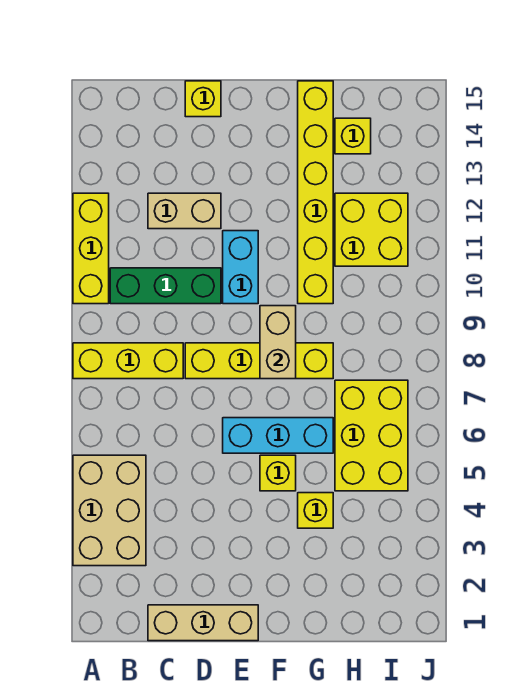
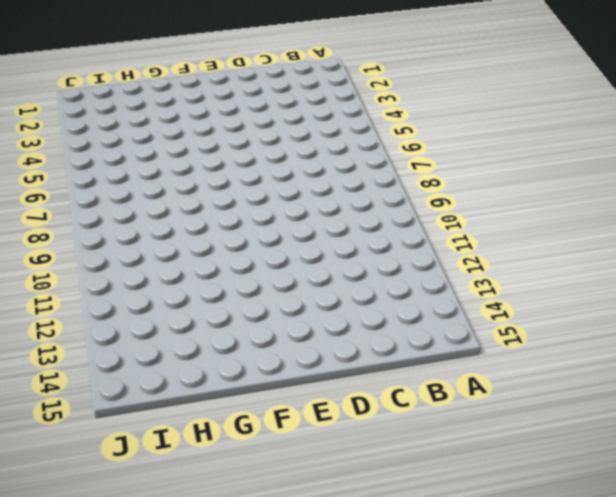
none -> tan 2x3 brick [73,455,146,566]
none -> yellow 1x3 brick [73,343,183,379]
none -> yellow 1x3 brick [73,193,109,304]

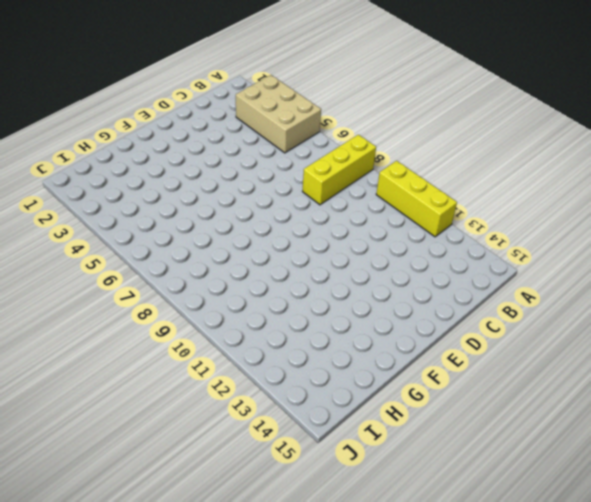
none -> green 1x3 brick [110,268,221,304]
none -> tan 1x3 brick [148,605,258,641]
none -> tan 1x2 brick [148,193,221,229]

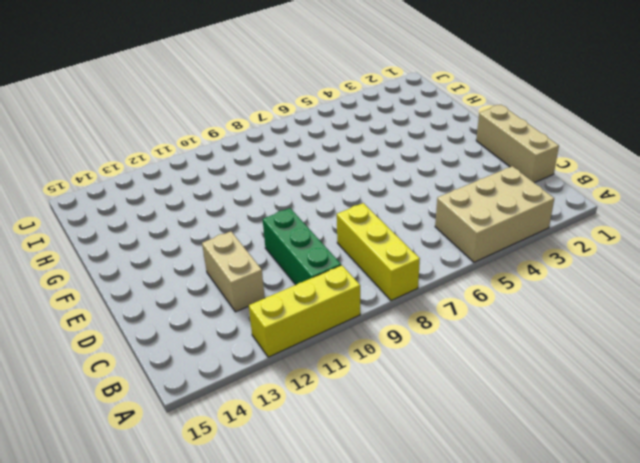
none -> yellow 1x4 brick [185,343,333,379]
none -> yellow 1x1 brick [185,81,221,117]
none -> cyan 1x3 brick [223,418,333,453]

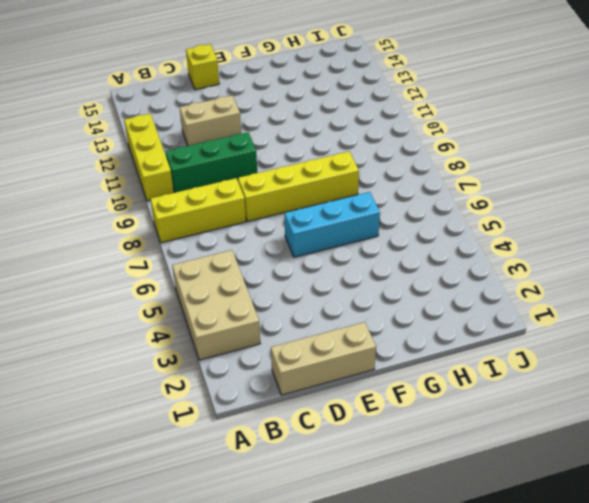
none -> cyan 1x2 brick [223,231,258,304]
none -> yellow 1x1 brick [260,455,296,491]
none -> yellow 1x1 brick [298,493,333,528]

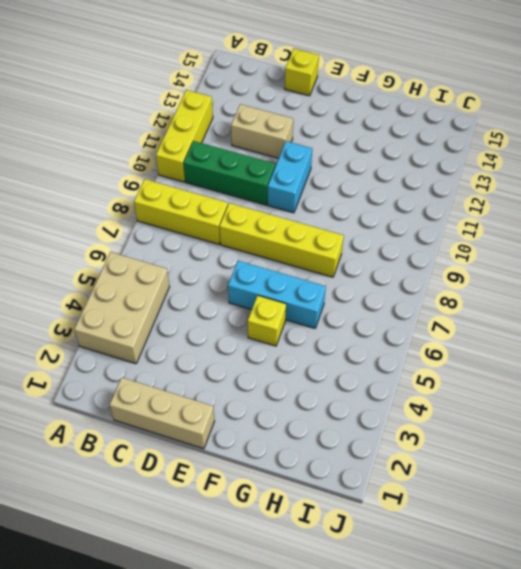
none -> yellow 1x1 brick [298,493,333,528]
none -> yellow 1x6 brick [298,81,333,304]
none -> yellow 2x3 brick [335,380,408,491]

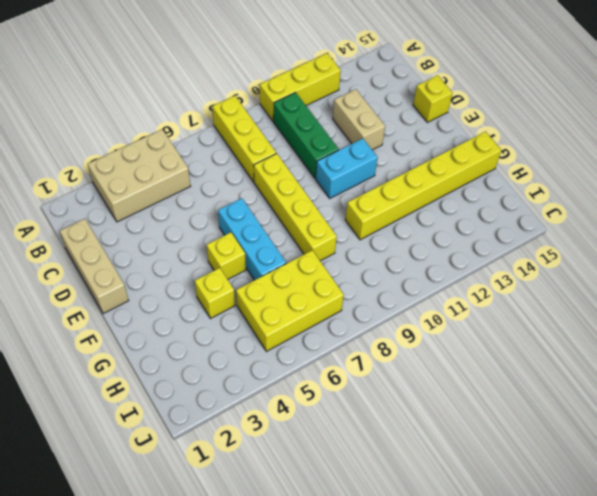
none -> yellow 2x2 brick [335,193,408,266]
none -> yellow 1x1 brick [335,118,371,154]
none -> tan 1x2 brick [260,306,296,379]

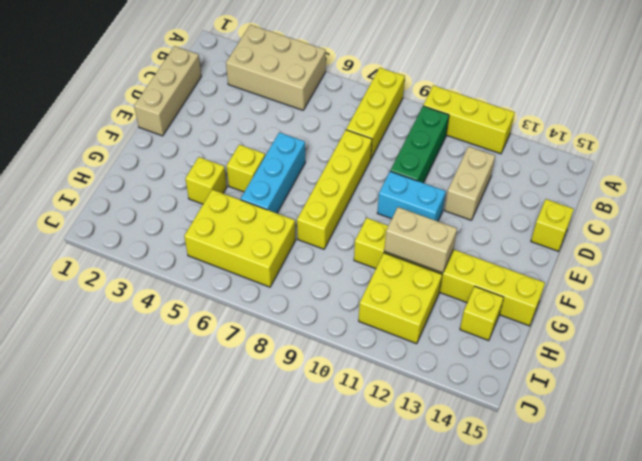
tan 1x2 brick [384,207,457,273] -> tan 1x2 brick moved to [260,306,296,379]

